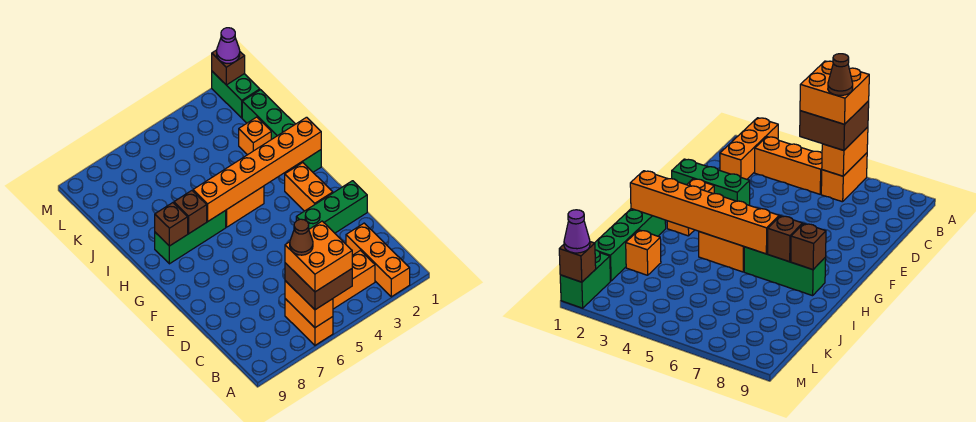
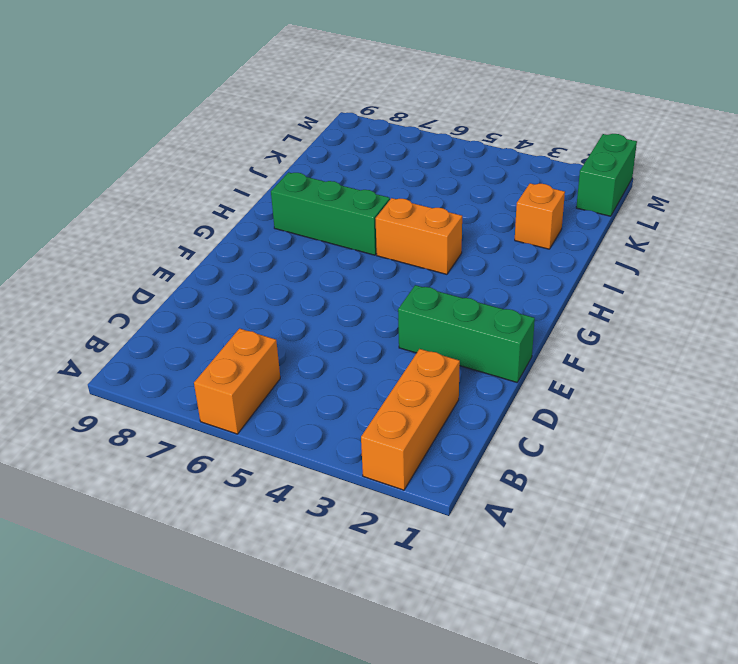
none -> orange 1x3 brick [333,250,375,309]
none -> orange 1x2 brick [285,163,333,211]
none -> green 1x4 brick [242,90,321,172]

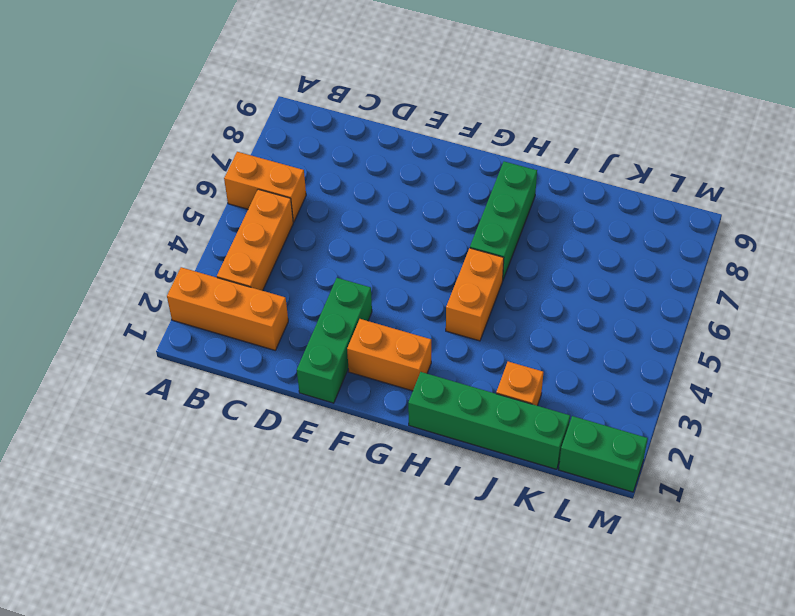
none -> orange 1x2 brick [285,281,333,328]
none -> orange 1x6 brick [193,117,321,222]
none -> brown 1x1 brick [174,191,207,234]

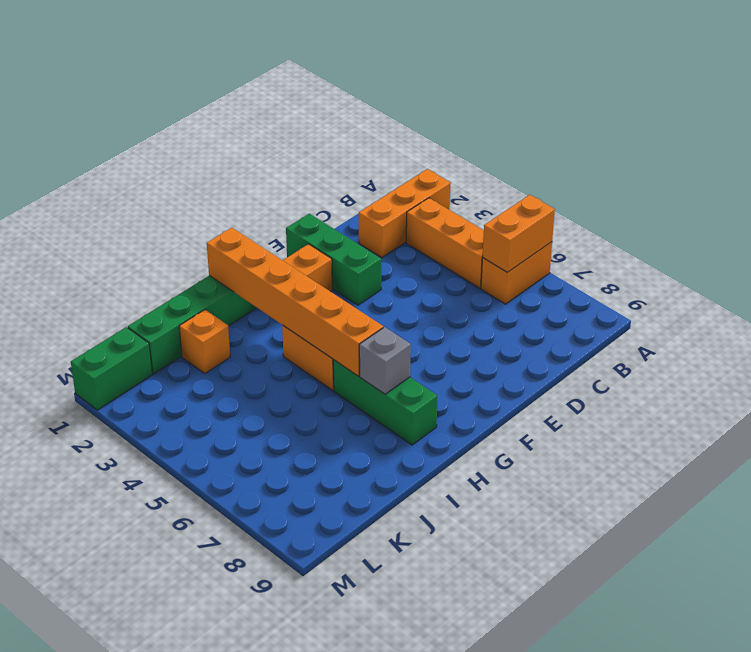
grey 1x1 brick [359,327,411,394] -> brown 1x1 brick [174,191,207,234]
none -> brown 1x1 brick [155,203,188,246]
none -> brown 1x1 brick [212,50,245,85]
none -> brown 2x2 brick [285,263,352,310]

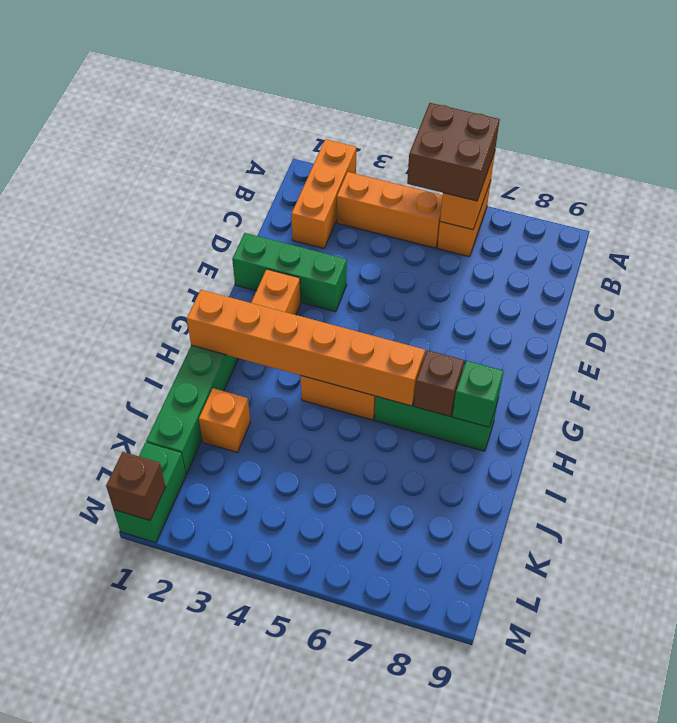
green 1x1 brick [452,361,504,427] -> brown 1x1 brick [155,203,188,246]
none -> purple 1x1 cone [217,28,240,63]
none -> orange 2x2 brick [285,221,352,292]
none -> brown 1x1 cone [290,219,313,255]

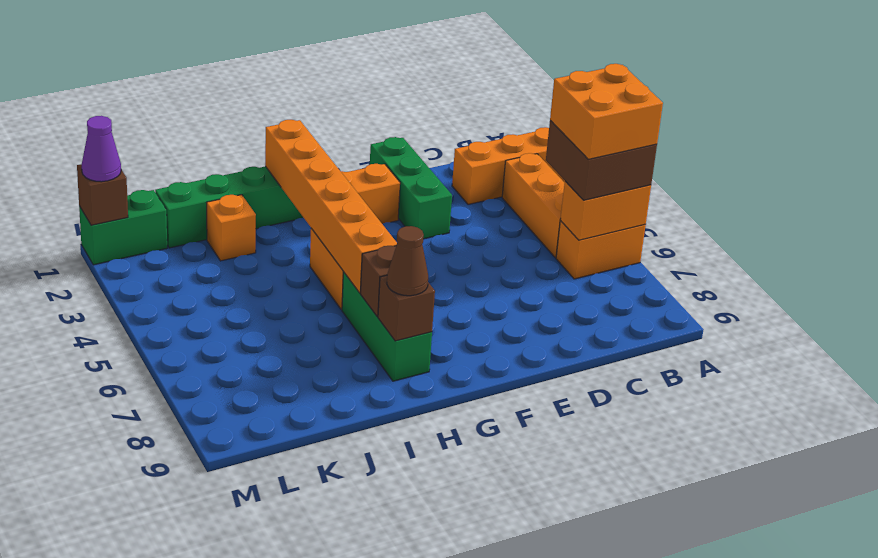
brown 1x1 cone [387,226,428,296] -> brown 1x1 cone moved to [290,219,313,255]

